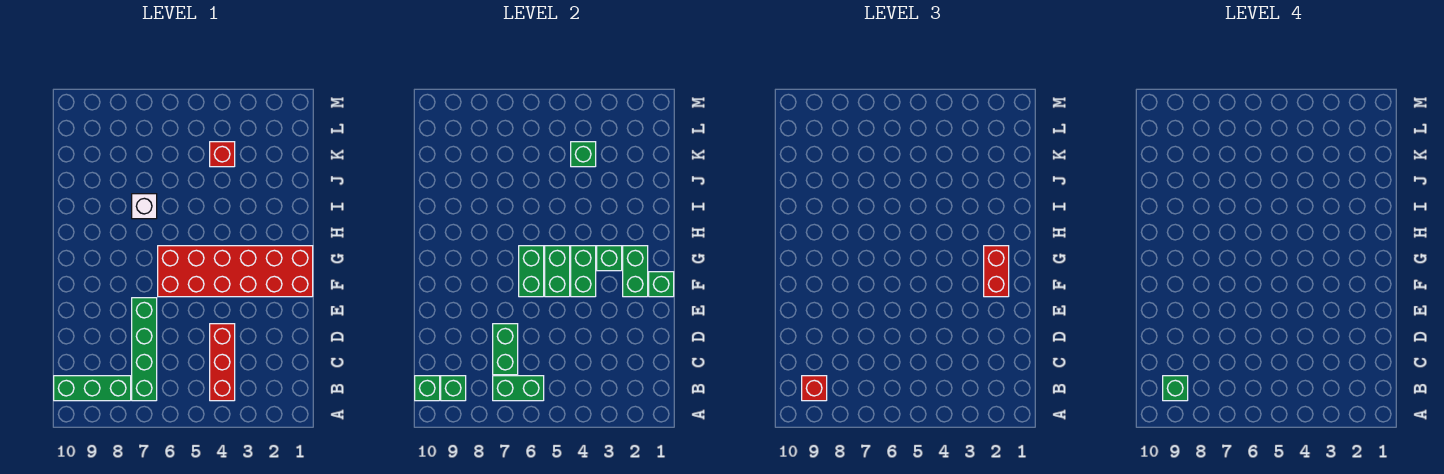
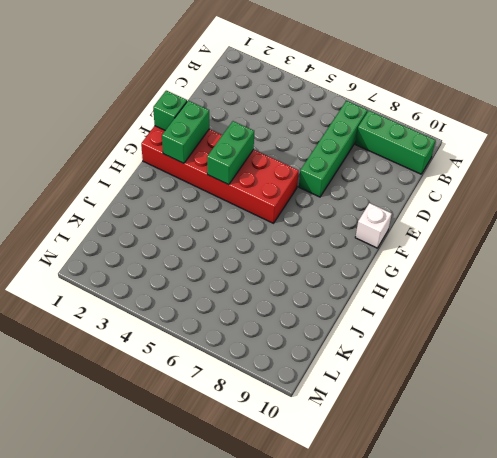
white 1x1 brick [355,203,392,248] -> white 1x1 brick moved to [132,194,157,219]
none -> red 1x3 brick [210,324,235,401]
none -> red 1x1 brick [210,142,235,167]
none -> green 1x2 brick [493,376,544,401]

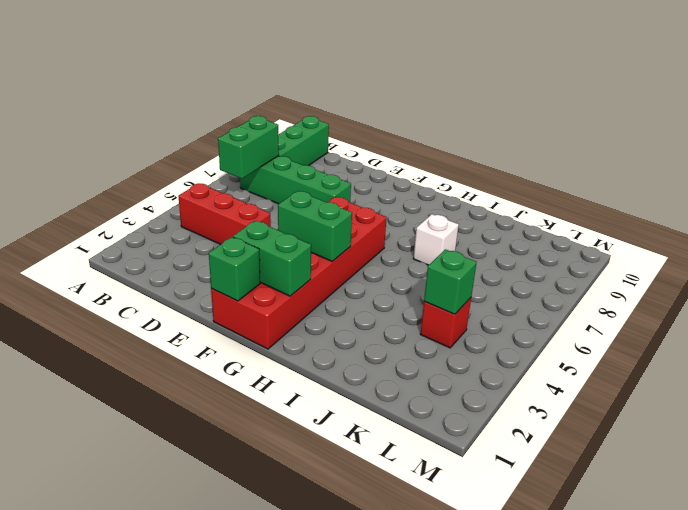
none -> green 1x1 brick [441,376,466,401]
none -> green 1x1 brick [415,376,440,401]
none -> green 1x2 brick [493,324,518,375]

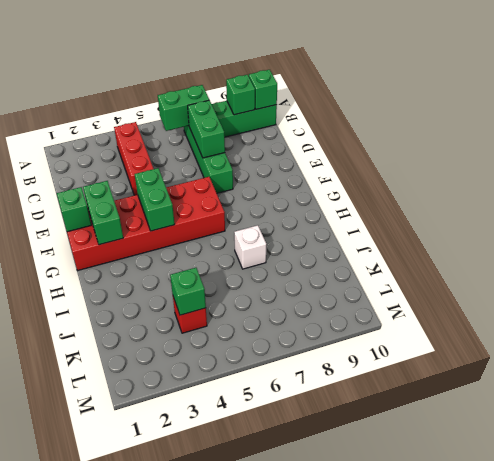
none -> green 1x2 brick [545,246,570,297]
none -> green 1x2 brick [519,246,544,297]
none -> green 1x1 brick [597,246,622,271]

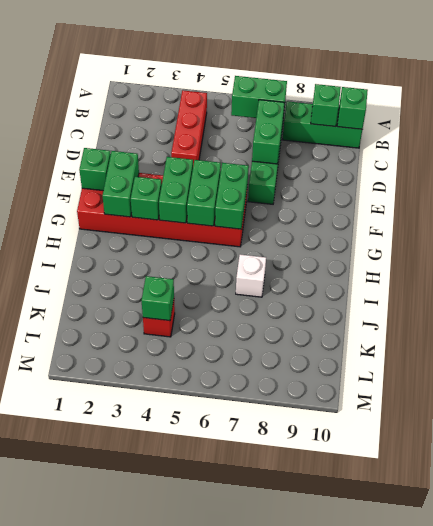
none -> red 1x1 brick [802,376,827,401]
none -> red 1x2 brick [984,246,1009,297]
none -> green 1x1 brick [1163,376,1188,401]

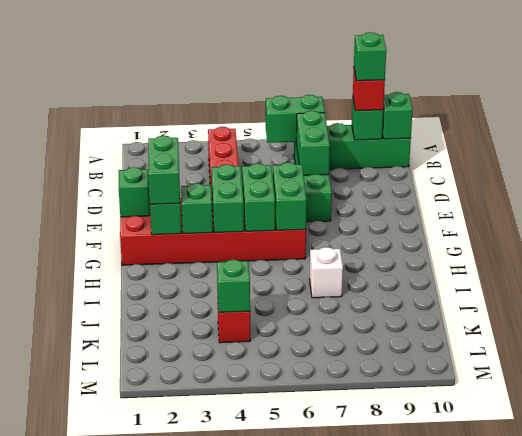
green 1x2 brick [148,136,180,204] -> red 1x2 brick [984,246,1009,297]

